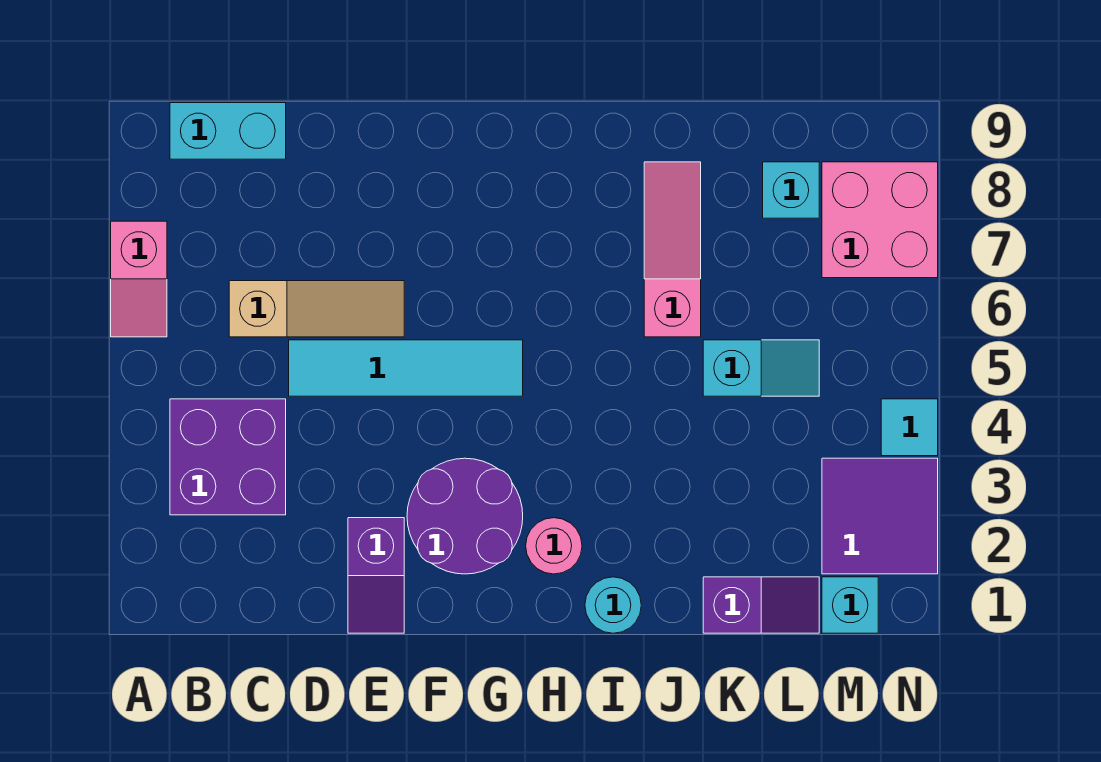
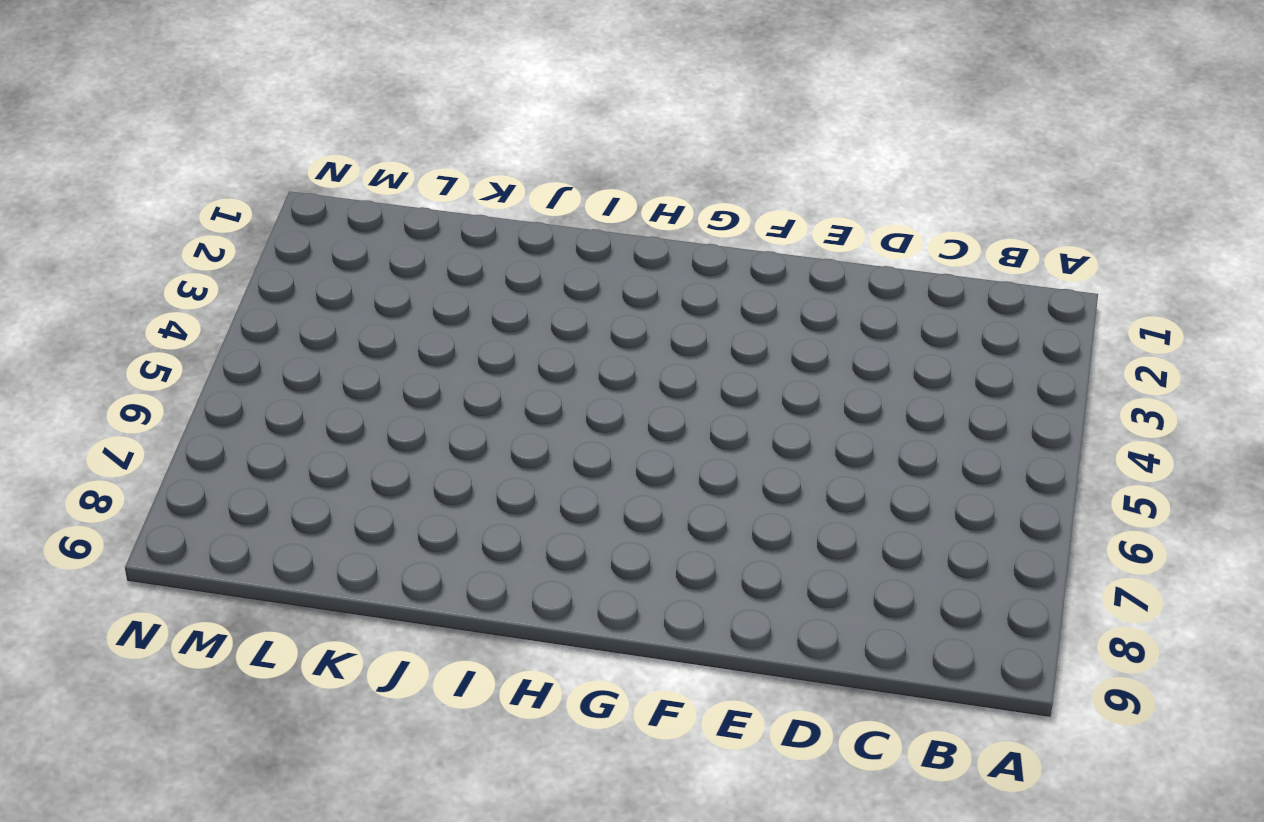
none -> pink 1x2 slope [111,221,167,337]
none -> purple 2x2 brick [170,399,286,515]
none -> cyan 1x2 brick [170,103,286,159]

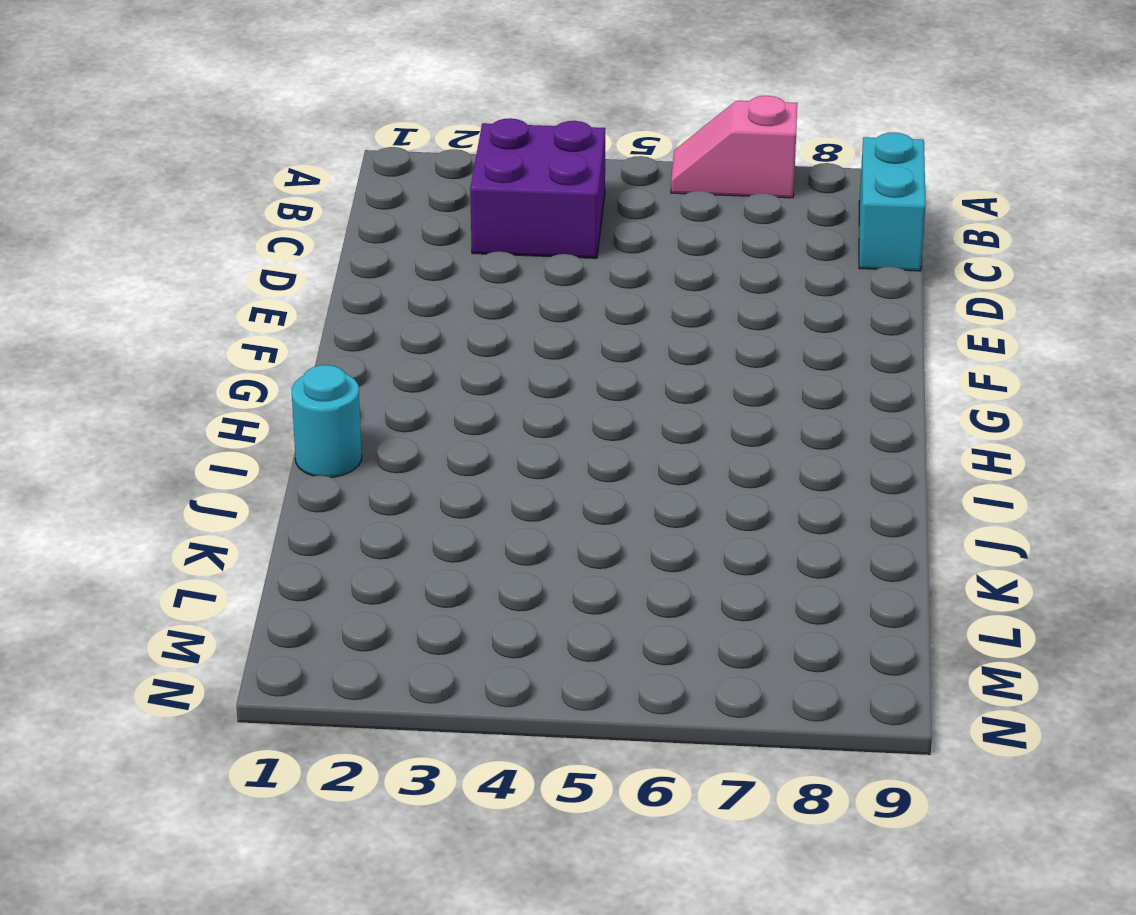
none -> tan 1x3 slope [229,281,404,337]
none -> cyan 1x4 tile [289,340,523,396]
none -> purple 1x2 slope [348,518,404,633]

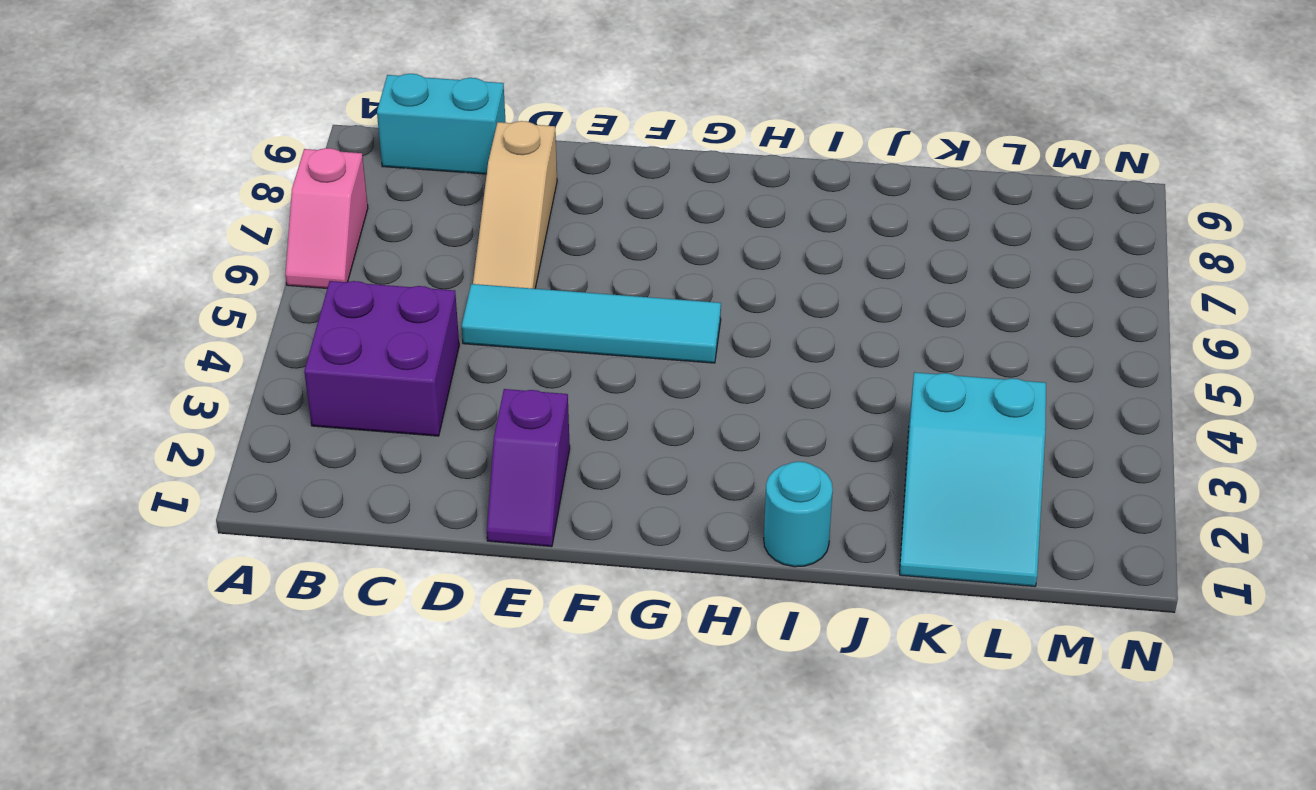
tan 1x3 slope [473,121,557,289] -> tan 1x3 slope turned to [229,281,404,337]
cyan 2x3 slope [900,372,1046,586] -> purple 1x2 slope [703,577,819,633]
none -> purple 2x2 round brick [407,458,523,574]
none -> pink 1x1 round brick [526,518,582,574]
none -> pink 1x3 slope [644,162,701,337]

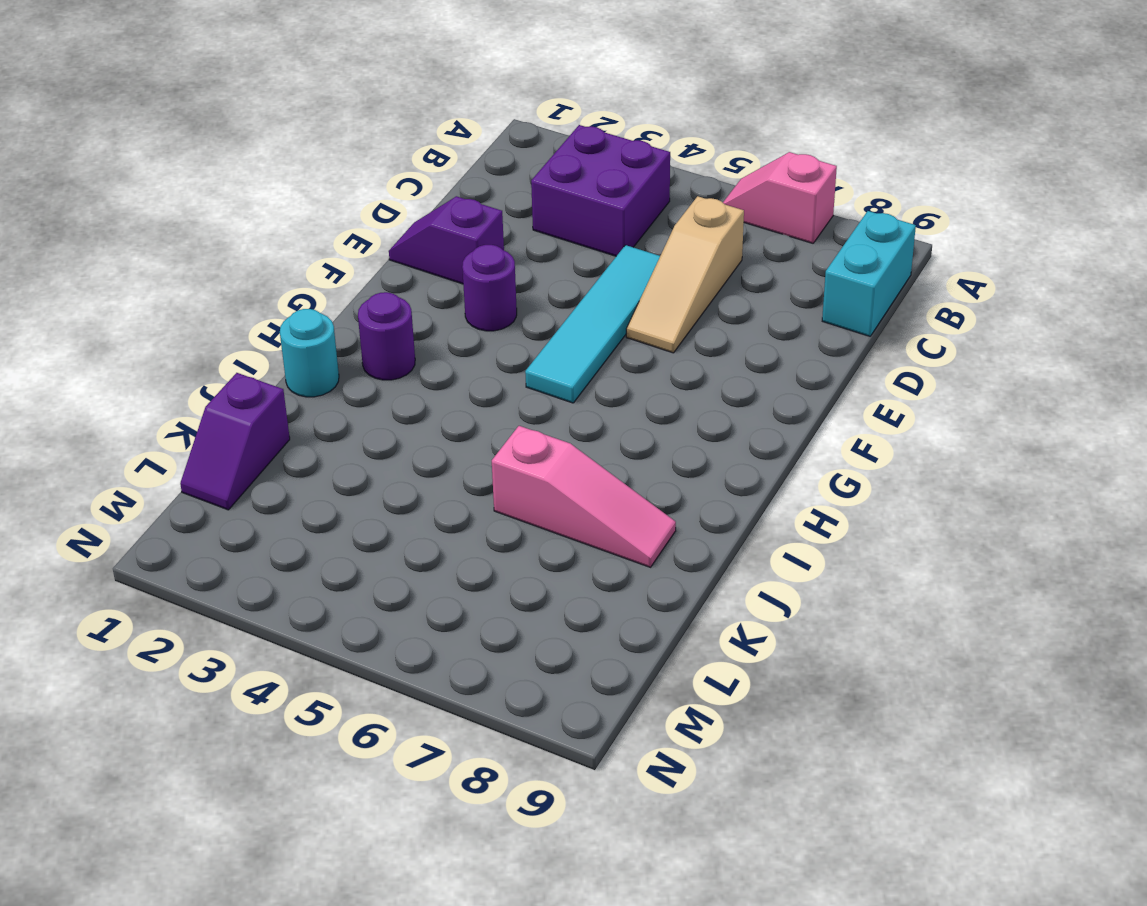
purple 1x1 round brick [462,245,517,331] -> purple 2x2 round brick [407,458,523,574]
purple 1x1 round brick [358,292,415,380] -> pink 1x1 round brick [526,518,582,574]
none -> cyan 1x2 slope [703,340,819,396]
none -> cyan 1x1 brick [763,162,819,218]
none -> cyan 1x1 brick [822,577,878,633]

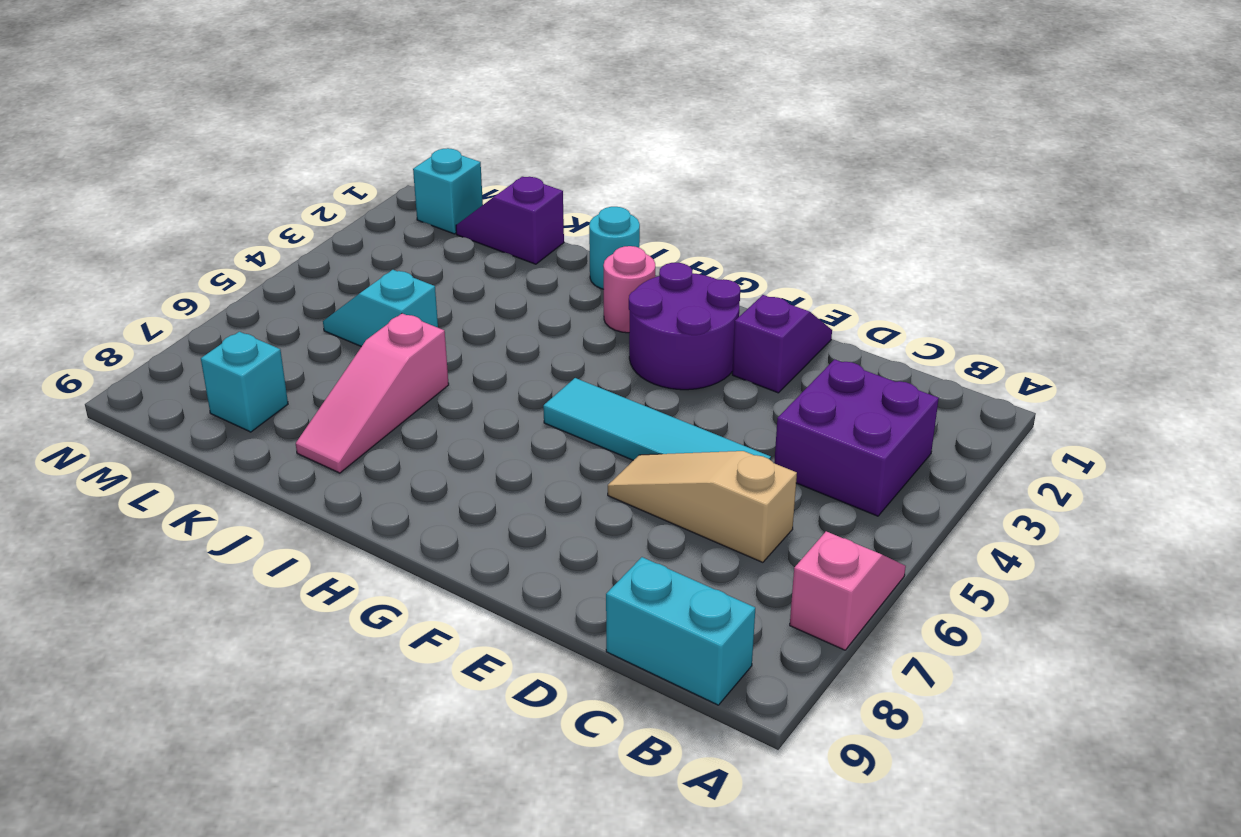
none -> purple 2x2 tile [822,458,938,574]
none -> pink 2x2 brick [822,162,938,278]
none -> cyan 1x1 tile [881,399,938,456]

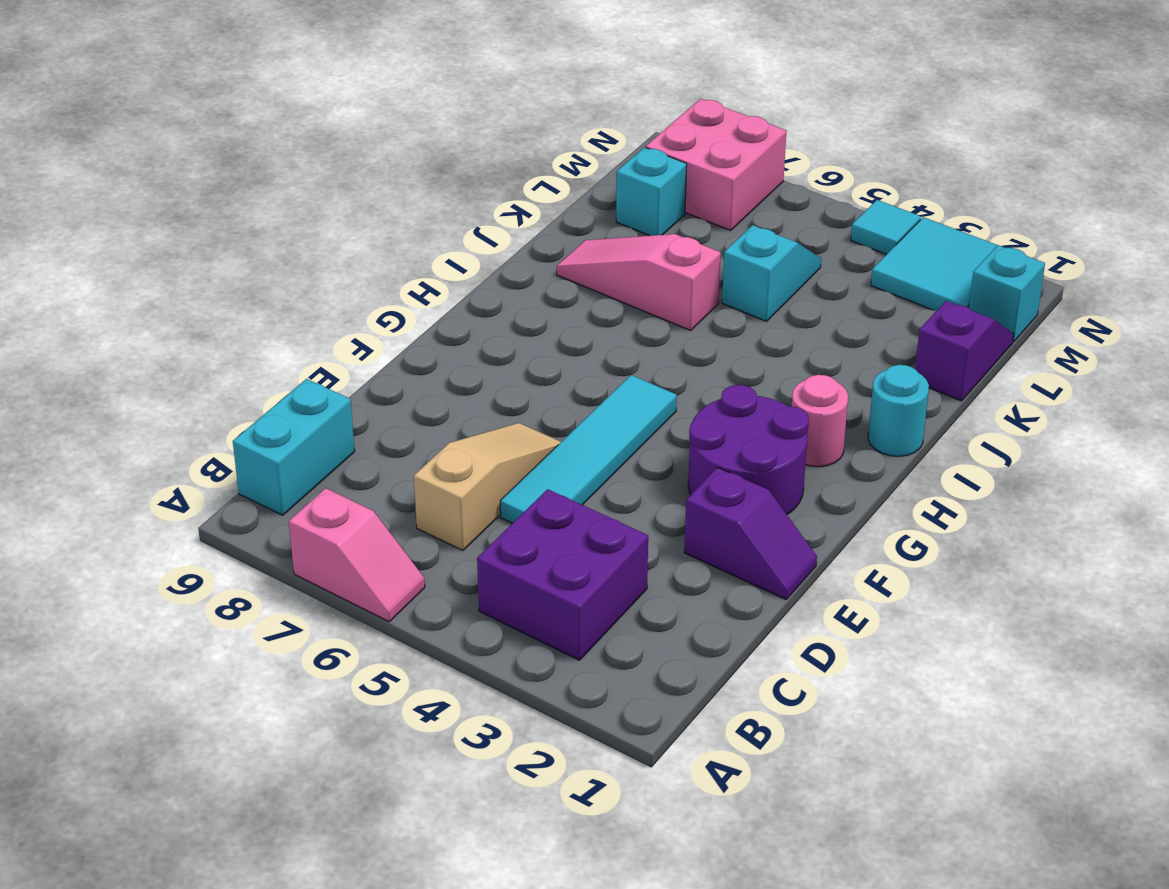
cyan 2x2 tile [871,217,997,311] -> purple 2x2 tile [822,458,938,574]

